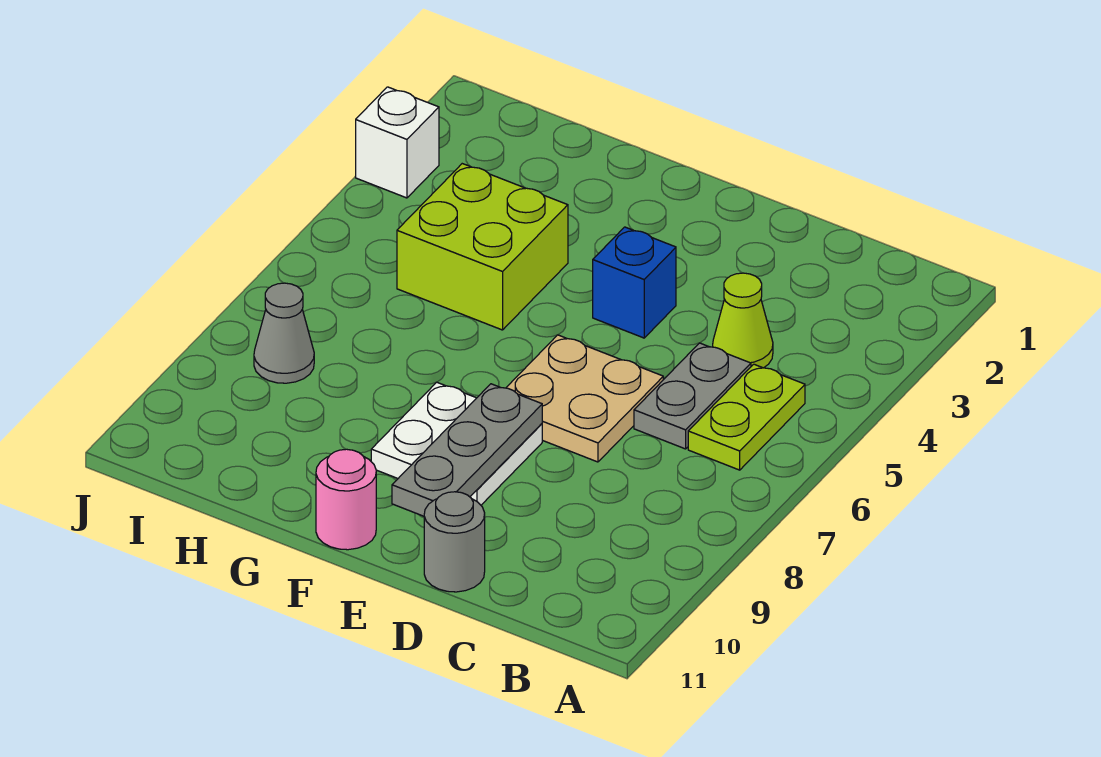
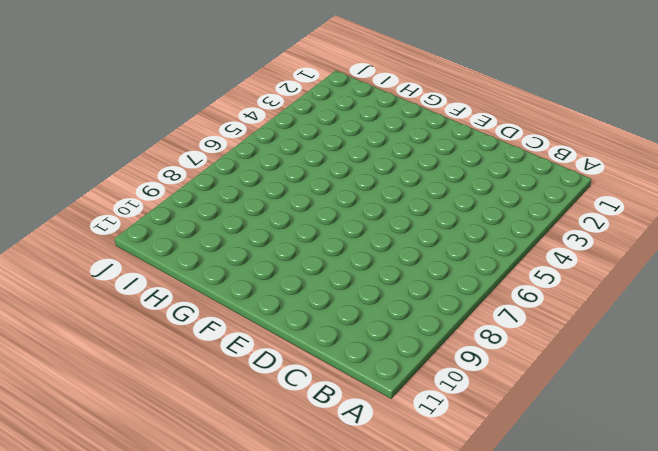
none -> lime 1x2 plate [688,364,805,470]
none -> lime 1x1 cone [713,273,773,368]
none -> grey 1x2 plate [634,343,751,449]

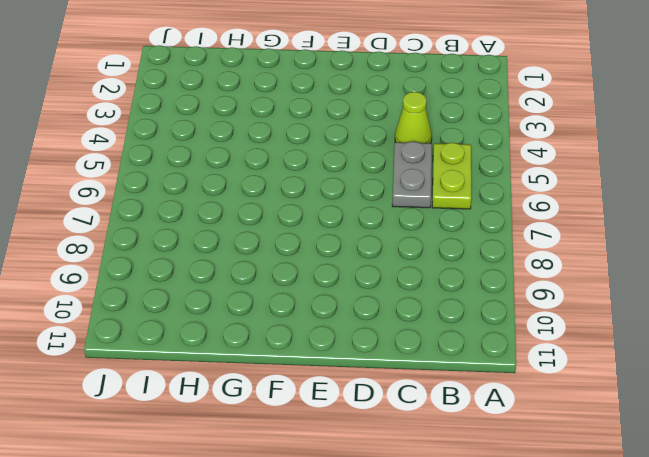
none -> tan 2x2 plate [506,335,663,462]
none -> grey 1x1 round brick [424,492,485,592]
none -> blue 1x1 brick [593,227,676,338]

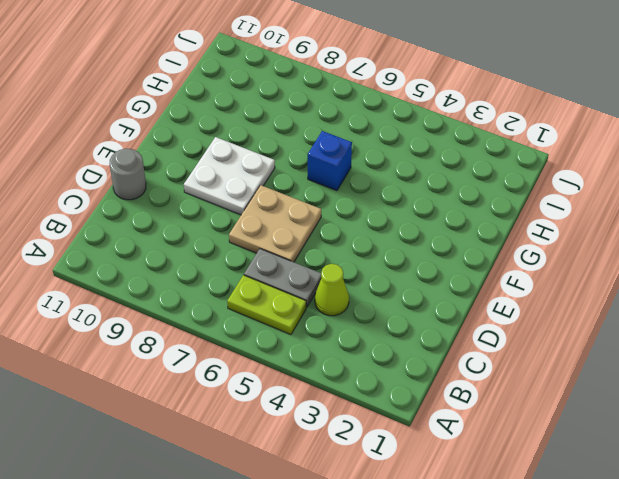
blue 1x1 brick [308,131,352,191] -> blue 1x1 brick moved to [593,227,676,338]
none -> pink 1x1 round brick [316,449,376,550]
none -> lime 2x2 brick [397,164,568,330]
none -> grey 1x1 cone [254,283,314,383]

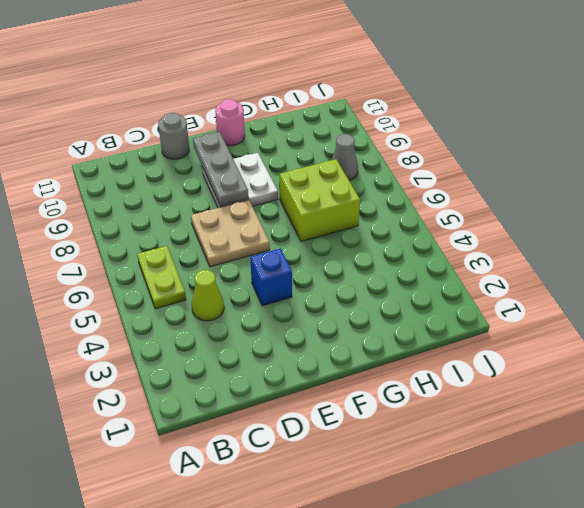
lime 2x2 brick [279,159,360,241] -> lime 2x2 brick moved to [397,164,568,330]
none -> grey 1x2 plate [634,343,751,449]
none -> white 1x1 brick [356,87,439,198]

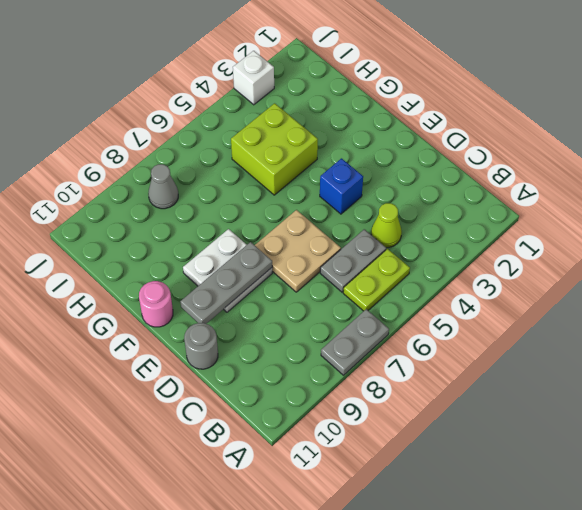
grey 1x2 plate [321,309,389,375] -> none

